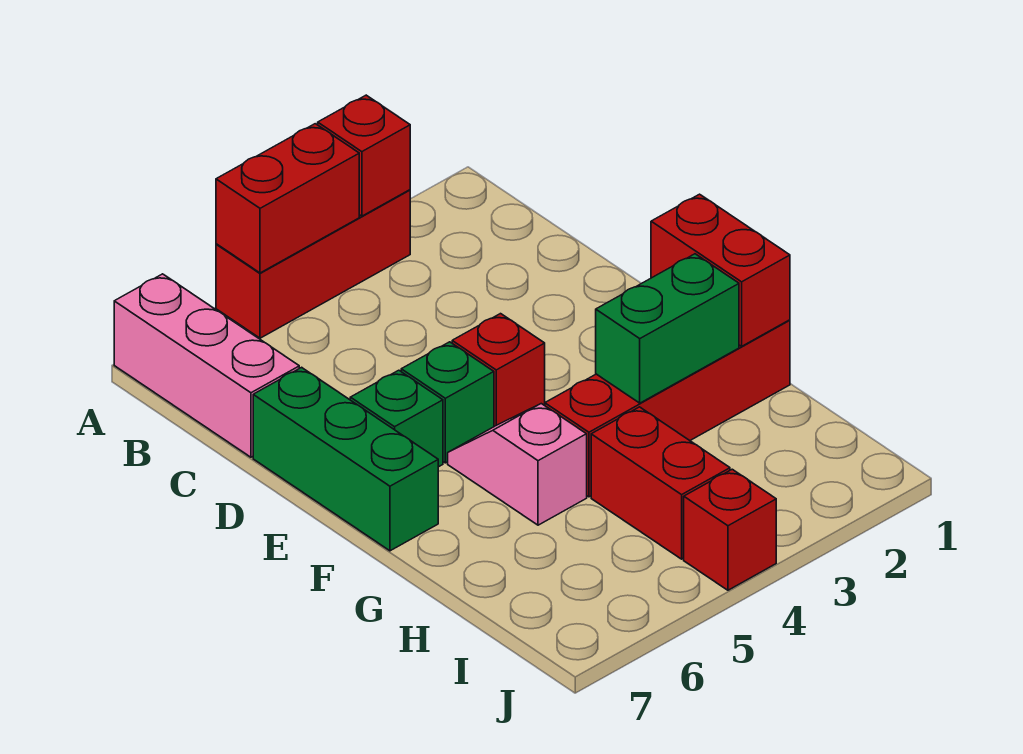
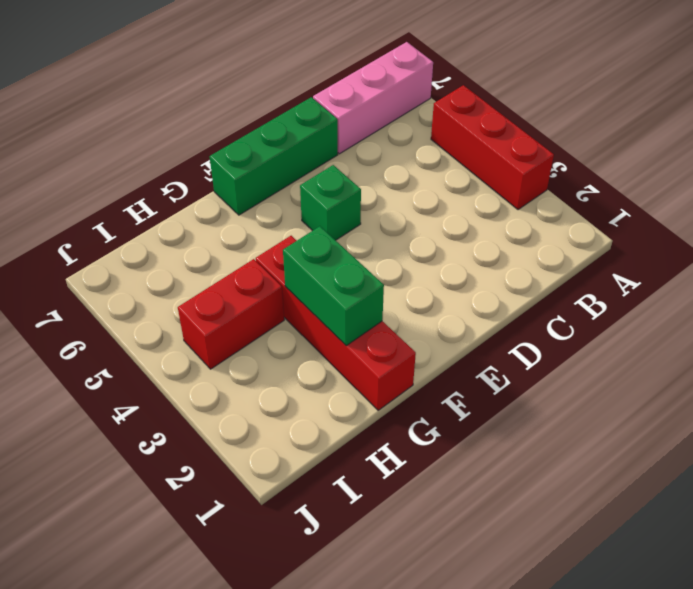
none -> red 1x1 brick [452,314,545,426]
none -> green 1x1 brick [350,370,443,467]
none -> pink 1x2 slope [448,404,587,525]

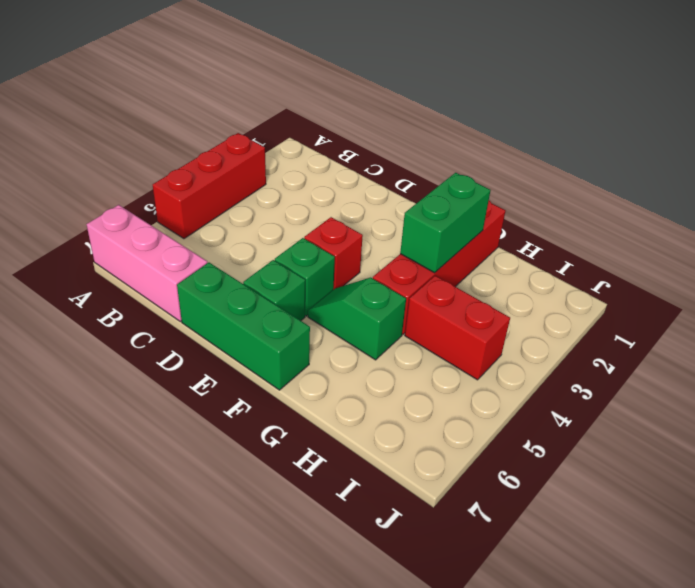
green 1x2 slope [308,278,406,360] -> pink 1x2 slope [448,404,587,525]
none -> red 1x1 brick [684,469,776,590]
none -> red 1x1 brick [318,95,410,216]
none -> red 1x2 brick [216,124,359,273]

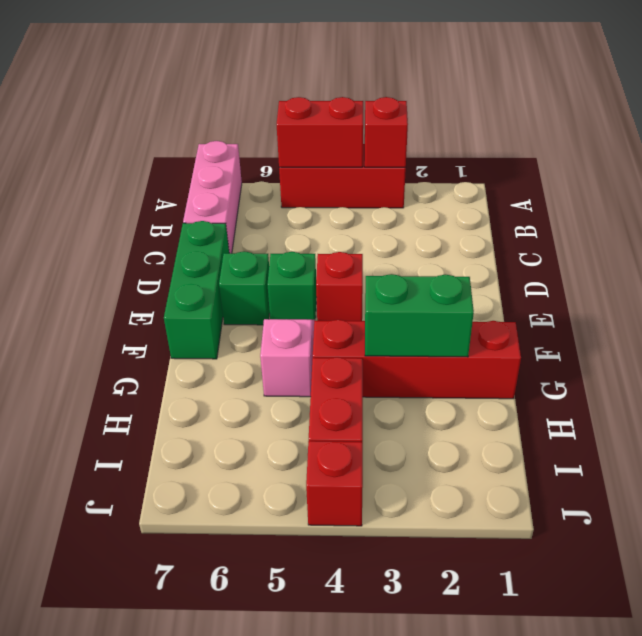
none -> red 1x2 brick [651,194,790,346]

